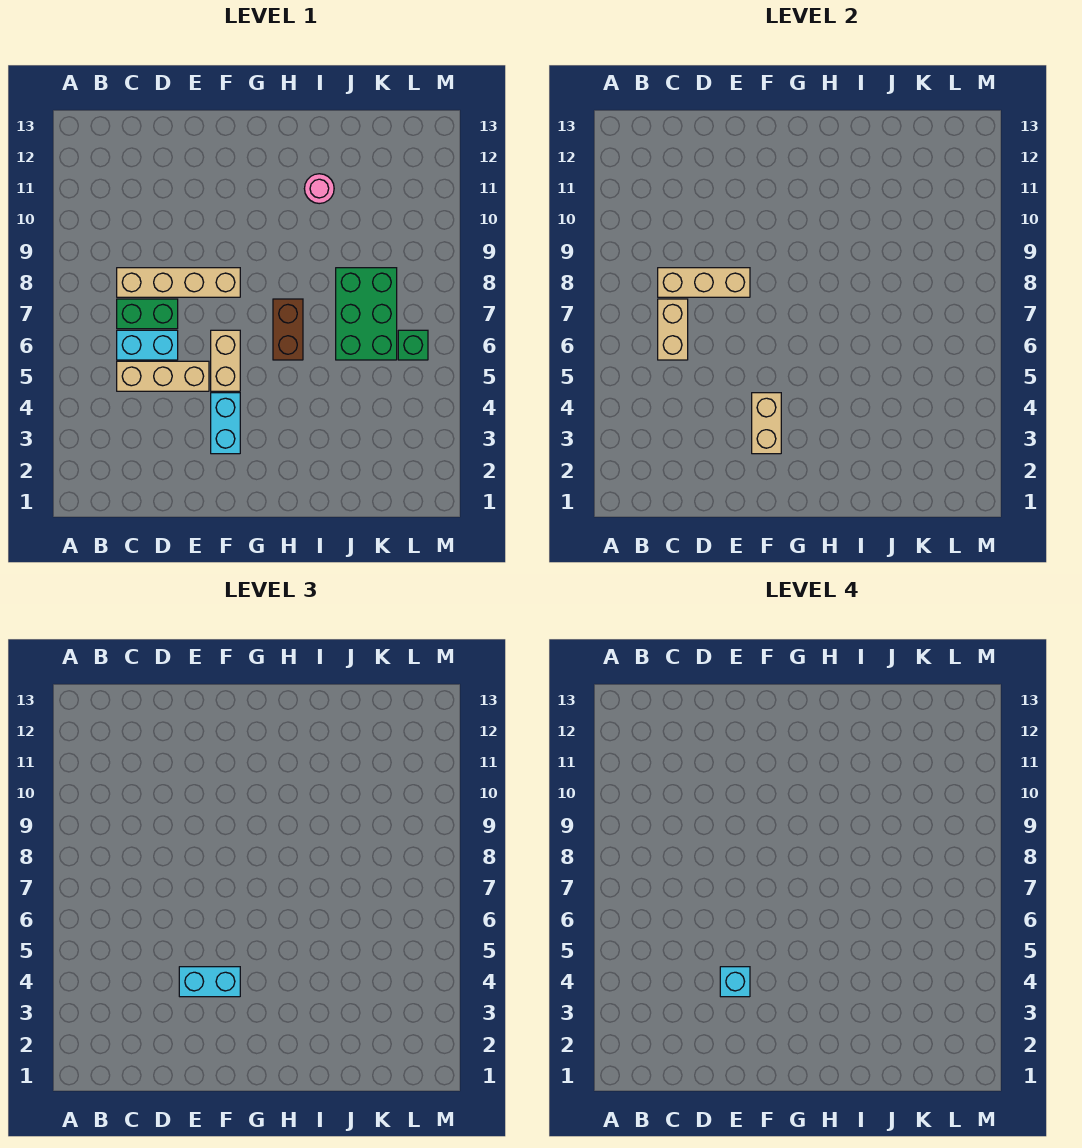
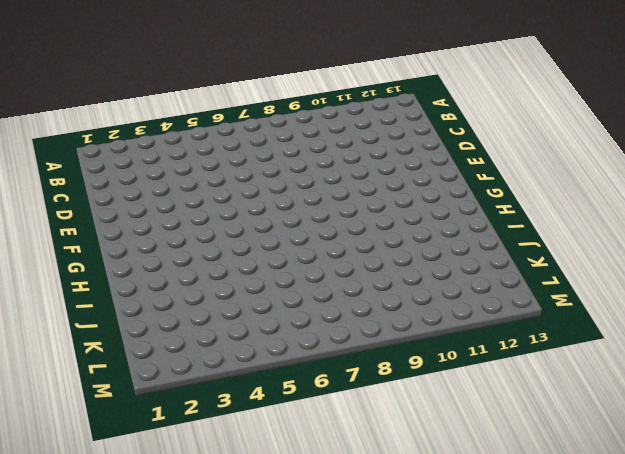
none -> tan 1x3 brick [117,361,209,391]
none -> cyan 1x2 brick [117,330,178,360]
none -> green 1x2 brick [117,299,178,329]

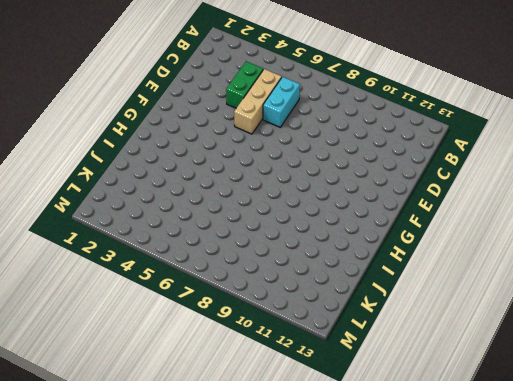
green 1x2 brick [226,61,263,108] -> green 1x2 brick moved to [117,299,178,329]
none -> tan 1x4 brick [117,268,240,297]
none -> cyan 1x2 brick [211,393,240,454]
none -> tan 1x2 brick [211,330,240,391]

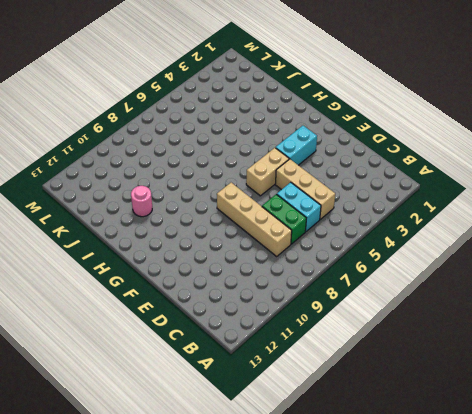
none -> brown 1x2 brick [273,299,303,360]
none -> green 2x3 brick [336,268,397,360]
none -> green 1x1 brick [398,330,428,360]

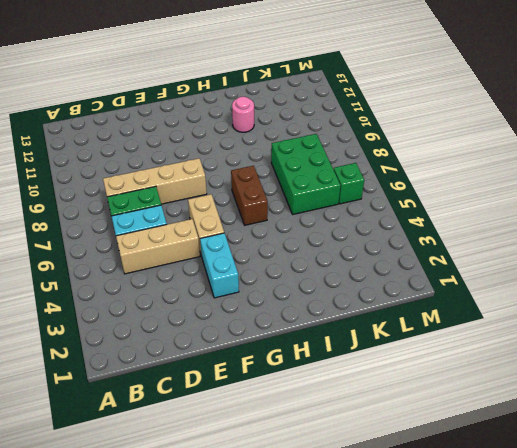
none -> tan 1x2 brick [658,299,688,360]
none -> tan 1x3 brick [658,268,750,297]
none -> tan 1x2 brick [752,393,781,454]

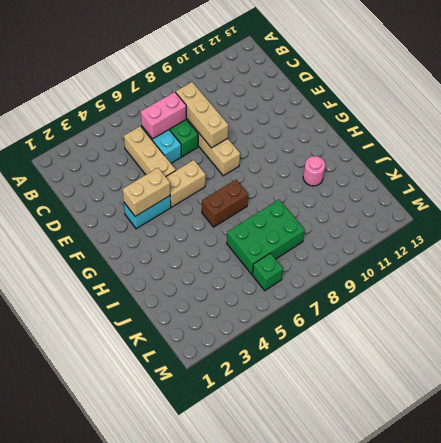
pink 1x2 brick [141,92,186,139] -> tan 1x2 brick [658,299,688,360]
none -> cyan 1x2 brick [179,967,240,997]
none -> cyan 1x1 brick [720,967,750,997]

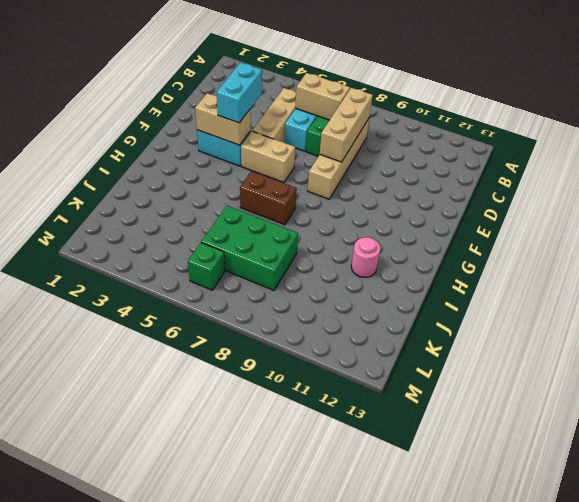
none -> cyan 1x1 brick [720,967,750,997]

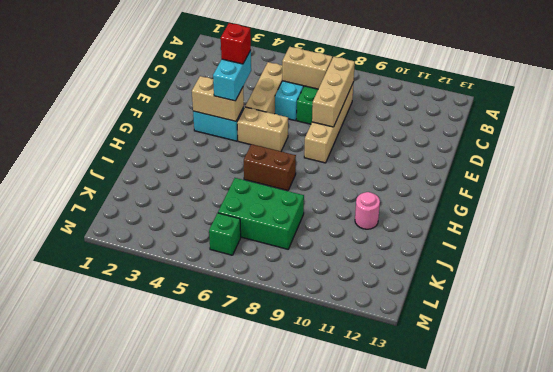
red 1x1 brick [221,23,251,64] -> cyan 1x1 brick [720,967,750,997]

